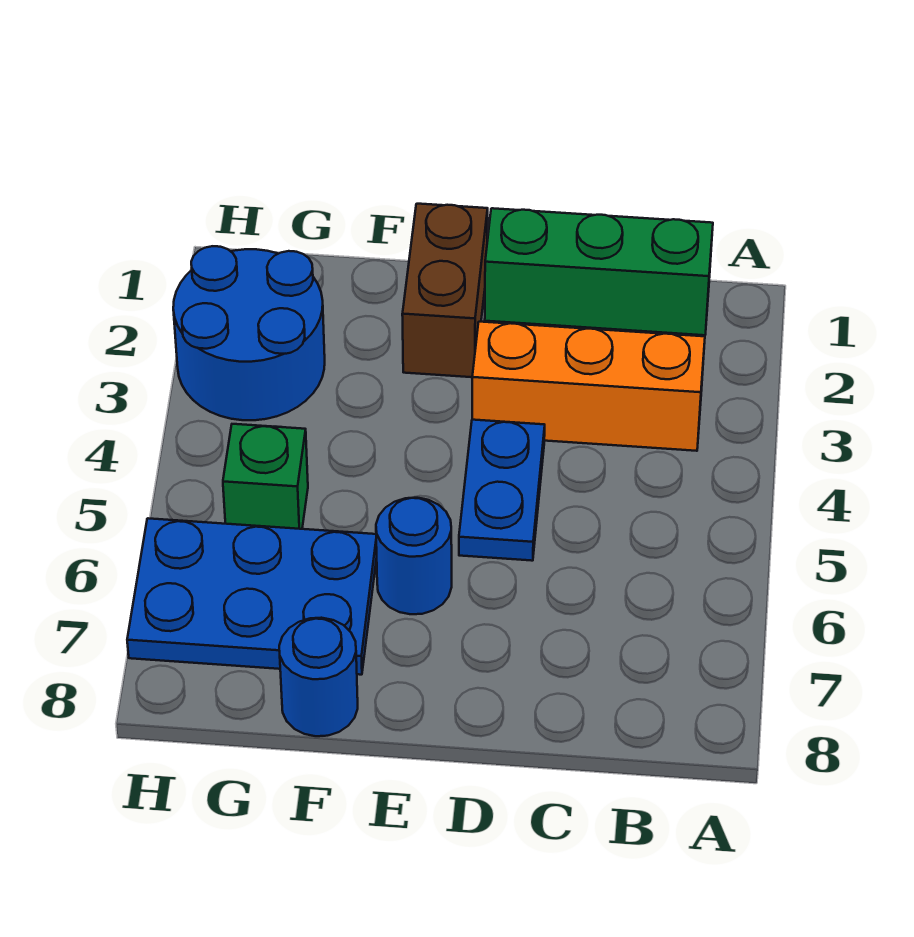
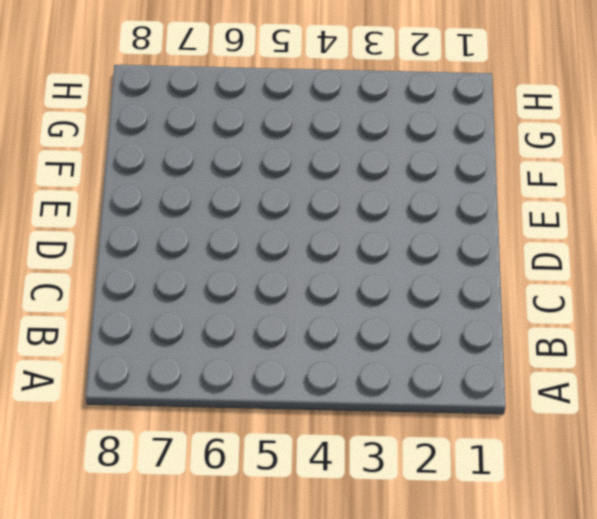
none -> green 1x3 brick [485,208,713,335]
none -> orange 1x3 brick [472,322,705,451]

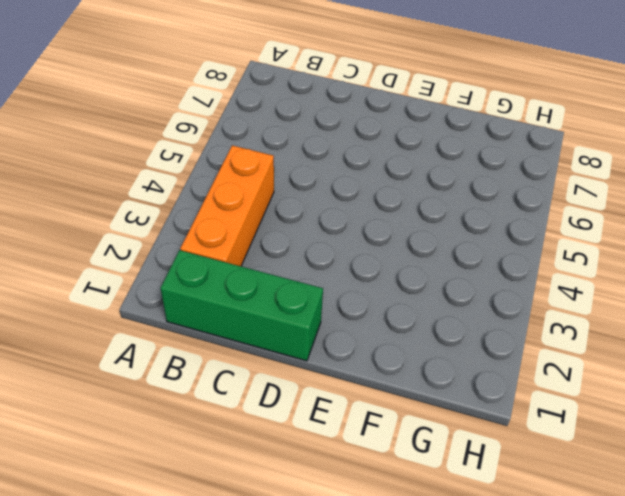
orange 1x3 brick [180,145,274,266] -> orange 1x3 brick turned to [472,322,705,451]
none -> blue 1x2 plate [459,420,545,561]
none -> brown 1x2 brick [402,204,488,377]

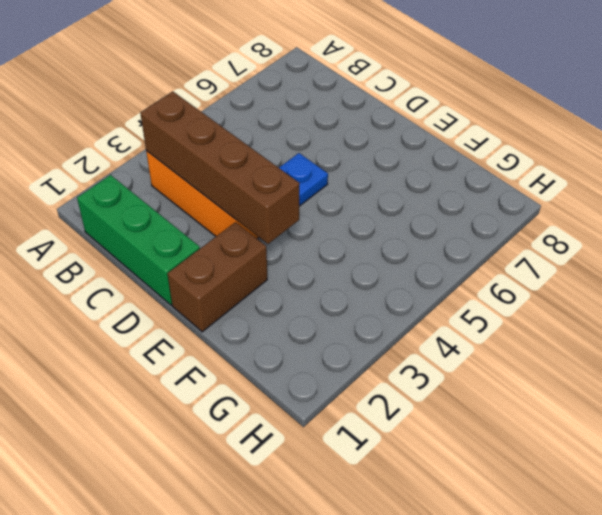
brown 1x4 brick [140,91,300,244] -> none
none -> blue 1x1 round brick [376,498,452,614]
none -> blue 2x3 plate [127,518,377,675]

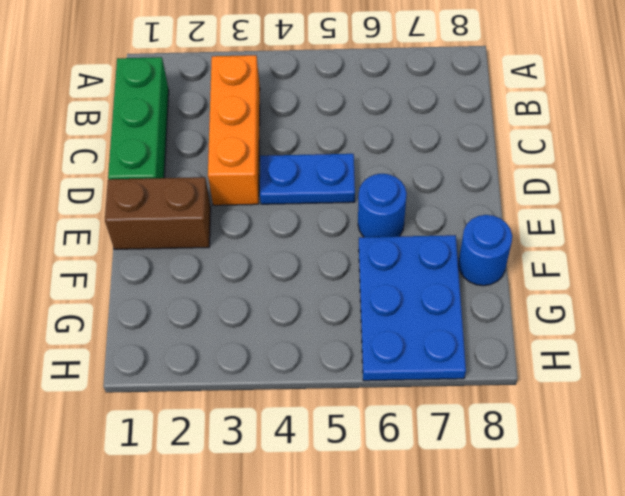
none -> blue 2x2 round brick [173,246,325,420]
none -> green 1x1 brick [223,424,308,529]

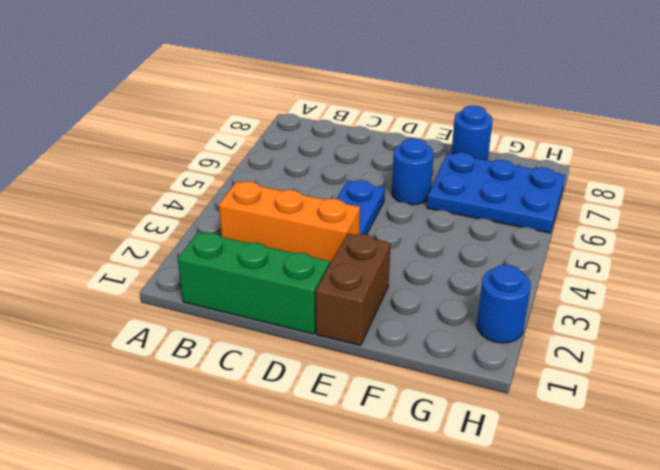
blue 1x1 round brick [477,265,531,343] -> blue 2x2 round brick [173,246,325,420]
none -> green 1x1 brick [223,424,308,529]

